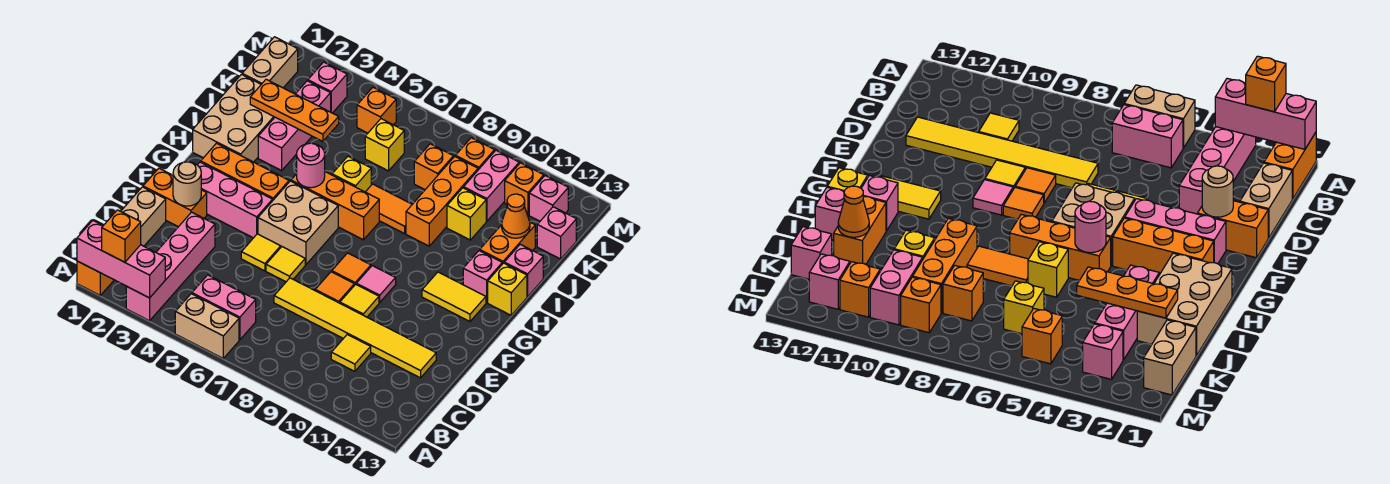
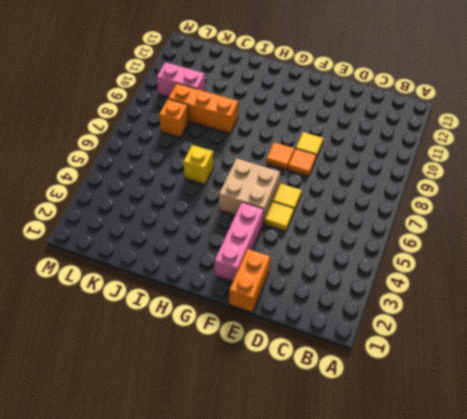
none -> orange 1x2 brick [77,261,114,295]
none -> pink 1x4 brick [126,212,215,321]
none -> tan 1x2 brick [175,294,239,358]
none -> pink 1x2 brick [192,275,256,340]

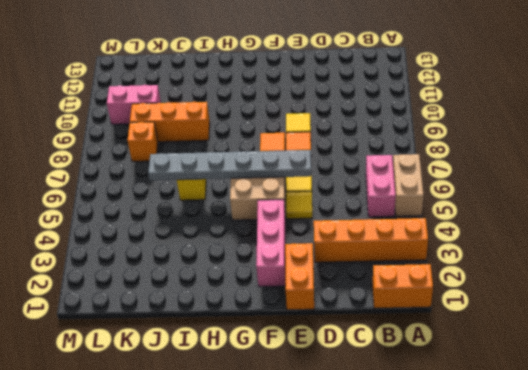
orange 1x4 brick [314,218,428,262] -> pink 1x4 brick [126,212,215,321]
grey 1x6 plate [148,150,311,180] -> none
none -> tan 1x2 brick [121,187,166,246]
none -> yellow 1x1 tile [331,335,371,371]
none -> yellow 1x6 tile [274,278,436,378]
none -> pink 1x1 tile [356,266,396,302]

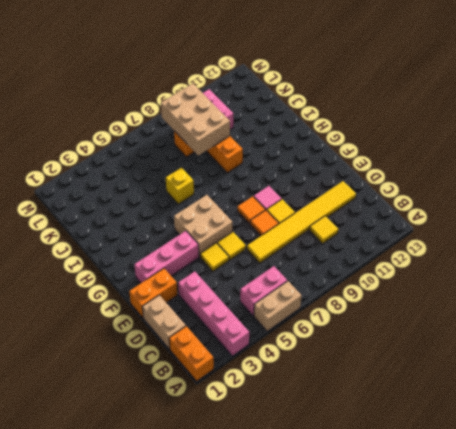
tan 2x3 brick [161,84,230,155] -> tan 2x3 brick moved to [193,74,275,162]
none -> orange 1x3 brick [201,143,289,200]
none -> yellow 1x2 tile [422,272,486,321]
none -> orange 1x3 brick [291,172,379,240]
none -> pink 1x1 brick [463,251,502,303]

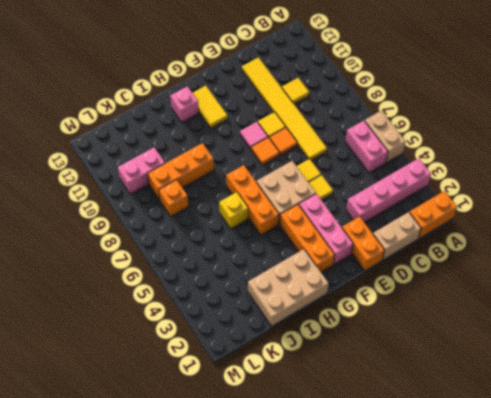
none -> yellow 1x1 brick [488,263,527,315]
none -> pink 1x3 brick [258,81,331,171]
none -> orange 1x2 tile [366,184,412,234]
none -> orange 1x2 brick [480,222,535,264]

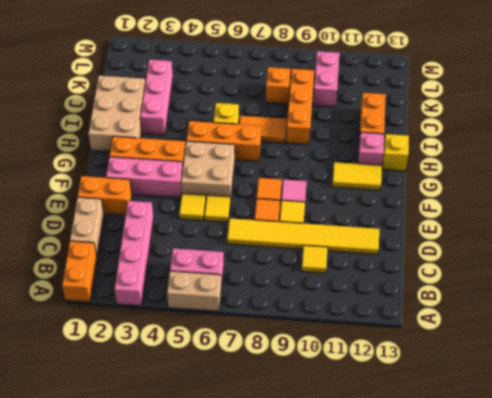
none -> pink 1x1 brick [504,244,543,297]
none -> yellow 1x1 brick [447,188,486,240]
none -> tan 1x2 brick [242,37,298,88]
none -> yellow 1x1 brick [365,119,404,171]

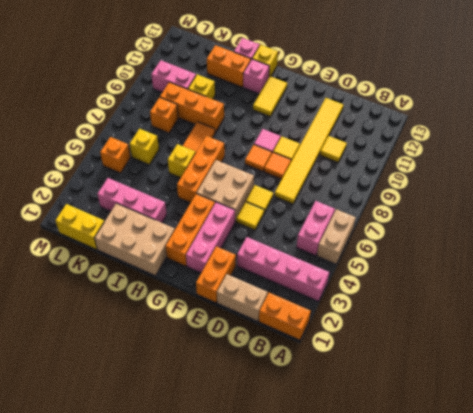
yellow 1x2 brick [55,204,105,249] -> tan 1x2 brick [242,37,298,88]
none -> pink 1x1 brick [537,207,576,259]
none -> pink 1x1 brick [308,62,347,113]
none -> orange 1x1 brick [455,138,495,170]
none -> orange 1x1 brick [505,163,544,215]

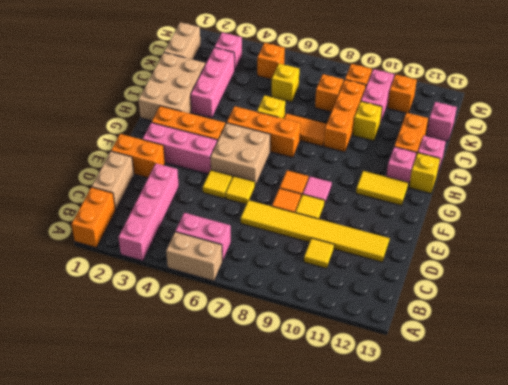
none -> pink 1x1 brick [529,176,568,221]
none -> pink 1x3 brick [77,221,165,298]
none -> tan 1x1 round brick [173,162,201,206]
none -> pink 1x1 round brick [297,143,325,188]

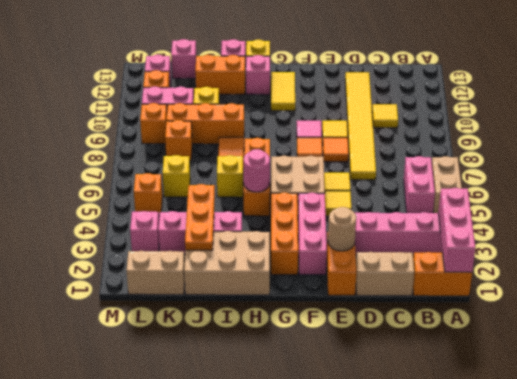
none -> orange 1x1 cone [502,194,530,238]
none -> orange 1x1 brick [102,210,141,262]

